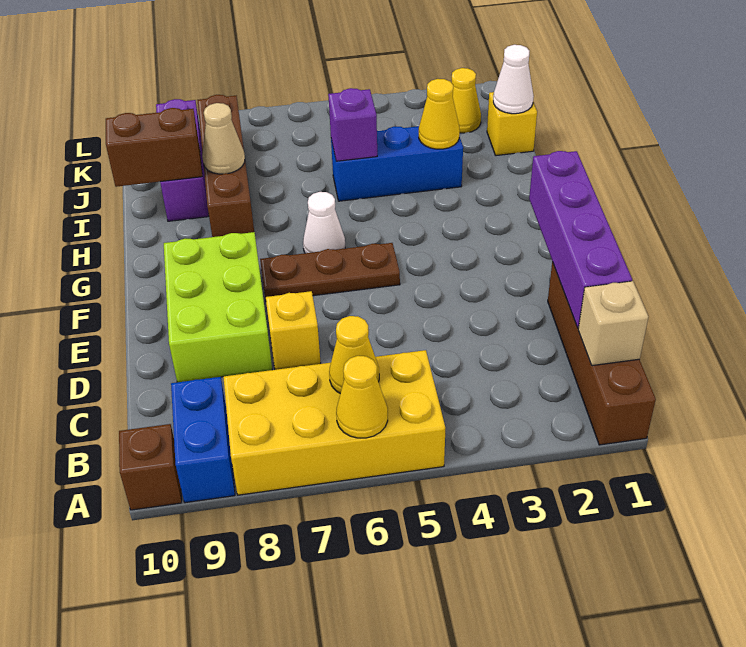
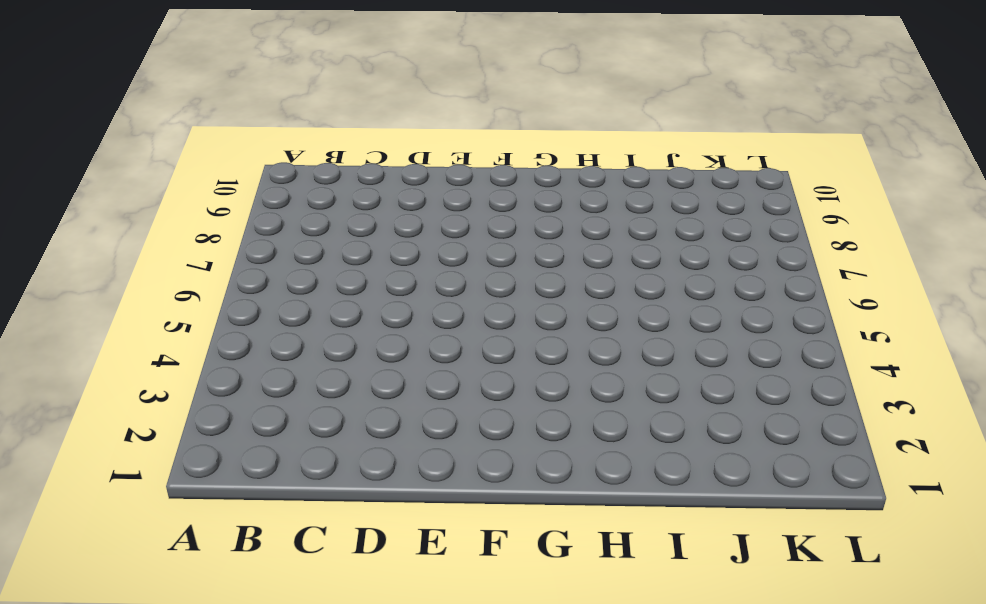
none -> brown 1x4 brick [548,262,656,445]
none -> yellow 2x4 brick [223,350,445,495]
none -> blue 1x2 brick [171,377,235,503]

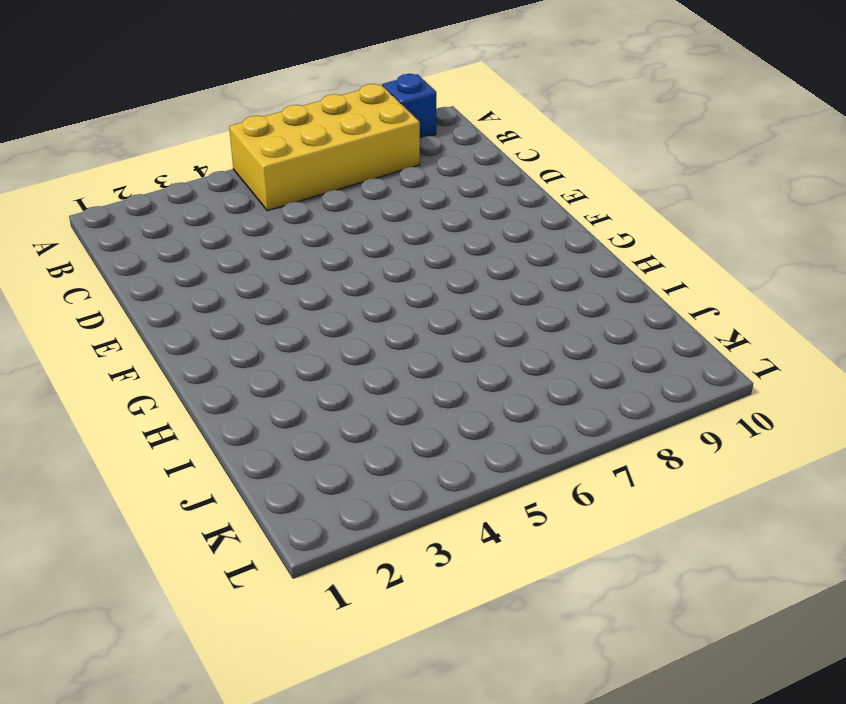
blue 1x1 brick [383,74,436,138] -> blue 1x2 brick [171,377,235,503]
none -> brown 1x4 brick [548,262,656,445]
none -> brown 1x1 brick [119,424,182,510]
none -> yellow 1x1 brick [266,291,321,370]

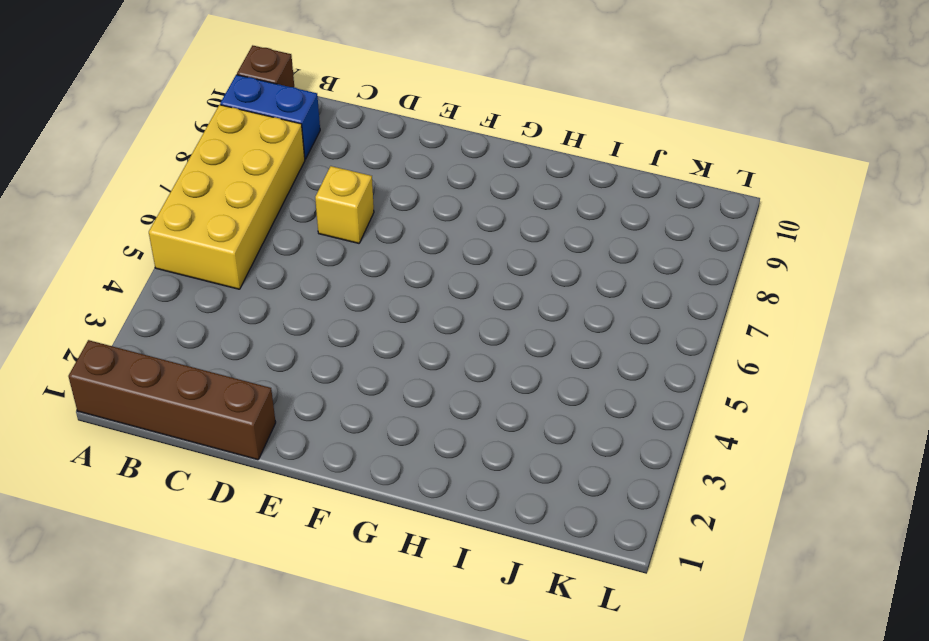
none -> lime 2x3 brick [164,232,272,382]
none -> brown 1x3 plate [260,243,400,300]
none -> white 1x1 cone [303,192,345,253]

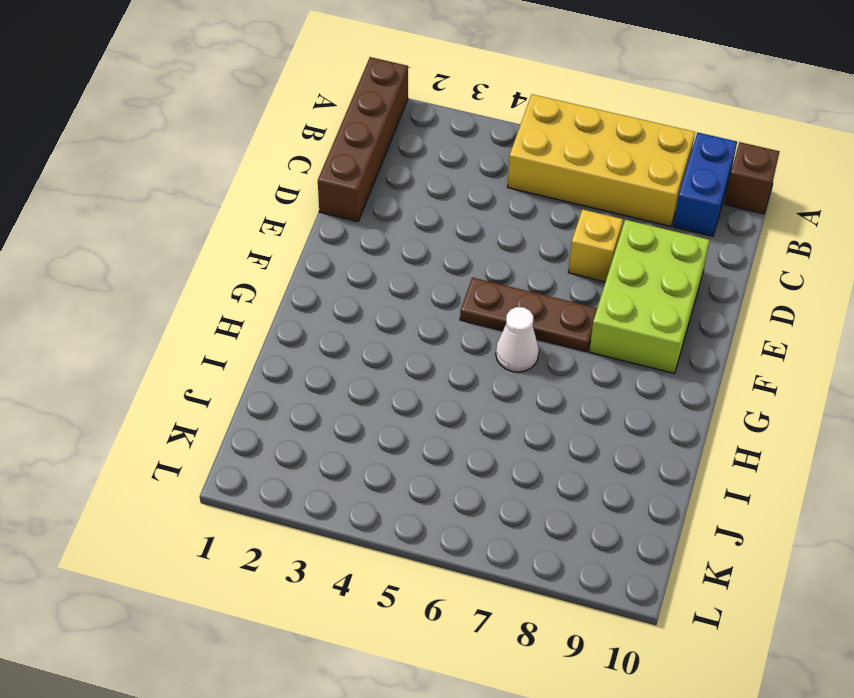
none -> brown 1x4 brick [198,95,254,237]
none -> blue 1x3 brick [331,126,463,201]
none -> purple 1x3 brick [156,99,209,221]

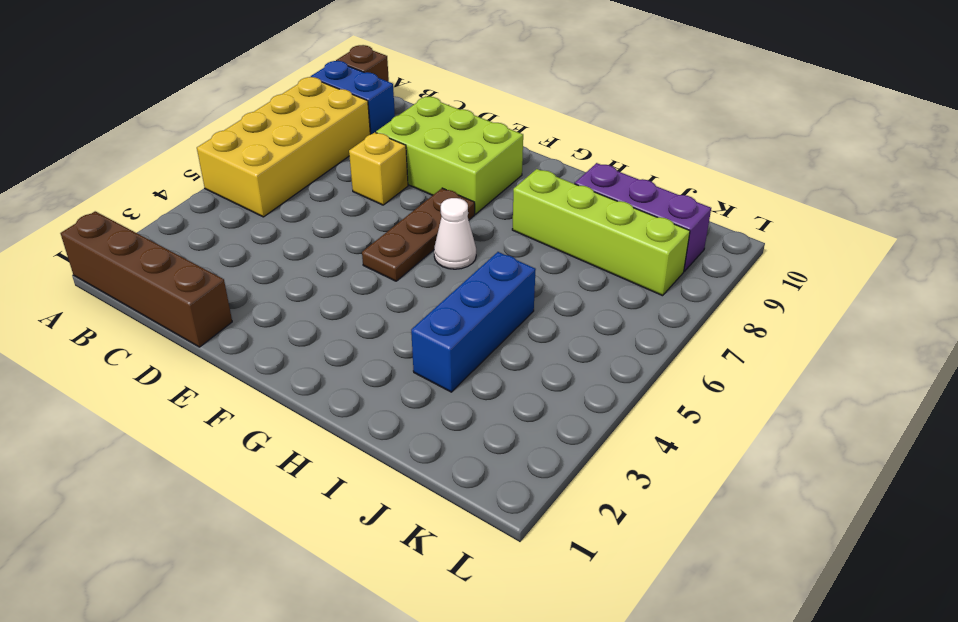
lime 1x4 brick [512,169,690,296] -> brown 1x4 brick [198,95,254,237]
none -> yellow 1x1 brick [487,92,537,156]
none -> yellow 1x1 cone [452,68,481,133]
none -> yellow 1x1 cone [336,356,388,438]

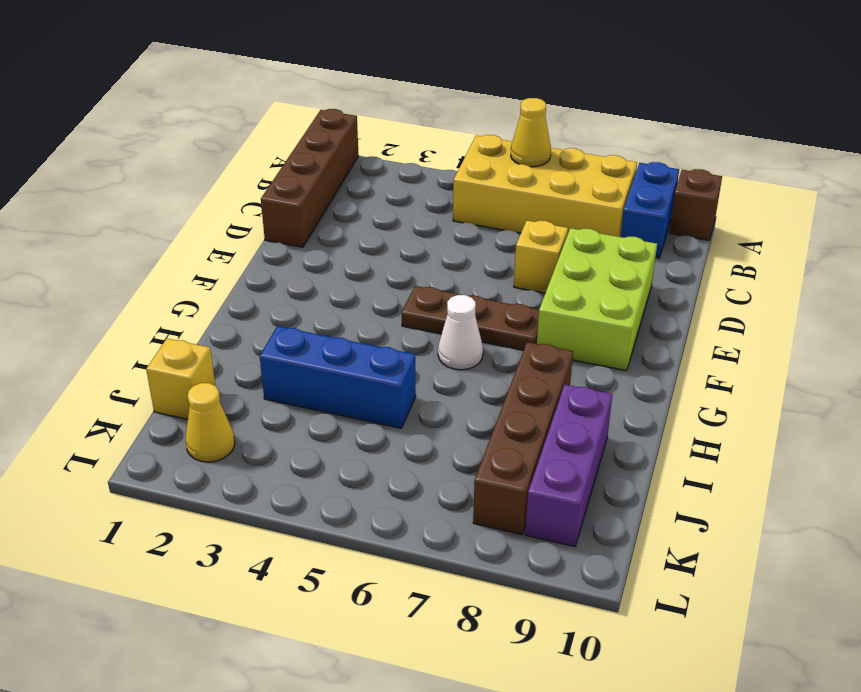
none -> tan 1x1 brick [578,281,648,366]
none -> yellow 1x1 cone [329,316,379,393]
none -> purple 1x4 brick [529,151,632,328]

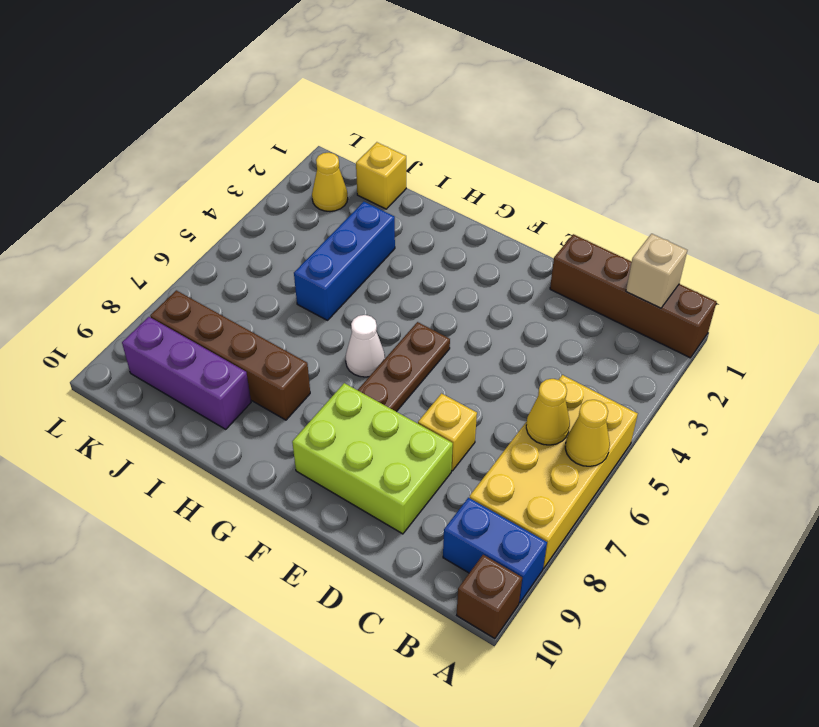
none -> purple 1x4 brick [529,151,632,328]
none -> yellow 1x1 cone [419,79,460,149]
none -> purple 1x1 brick [328,88,377,161]

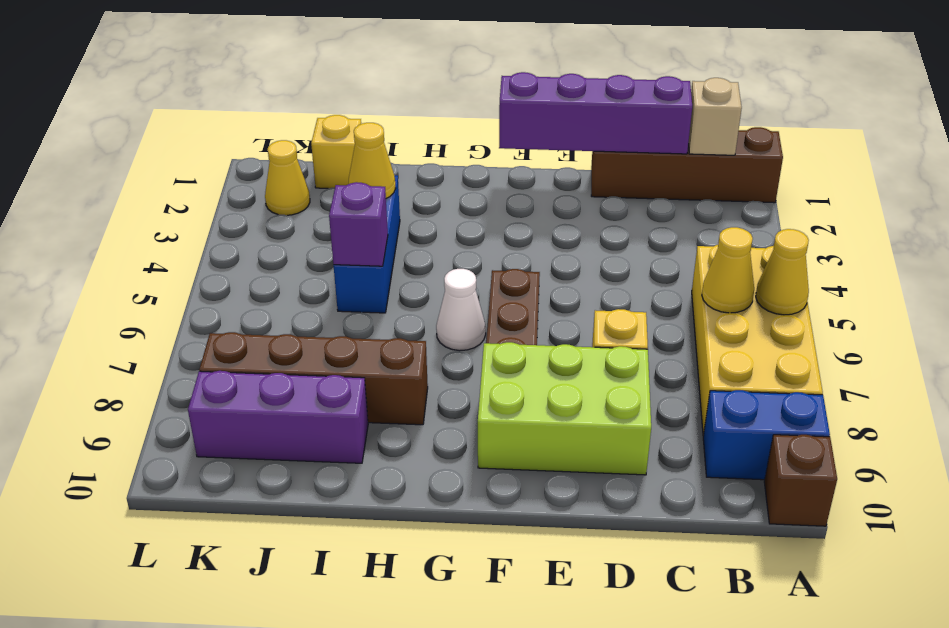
none -> tan 1x1 cone [202,103,245,174]
none -> brown 1x2 brick [106,108,202,187]
none -> white 1x1 cone [493,45,534,114]

